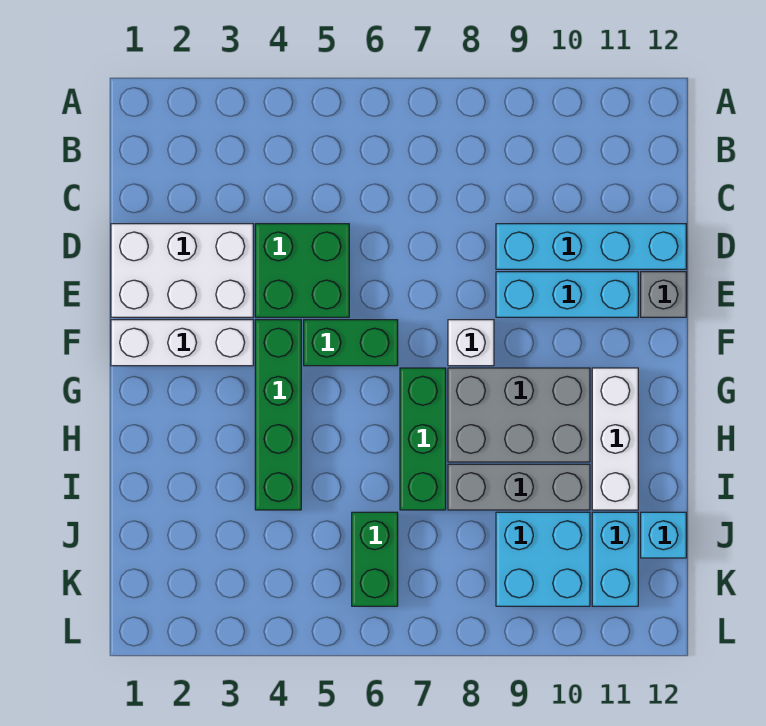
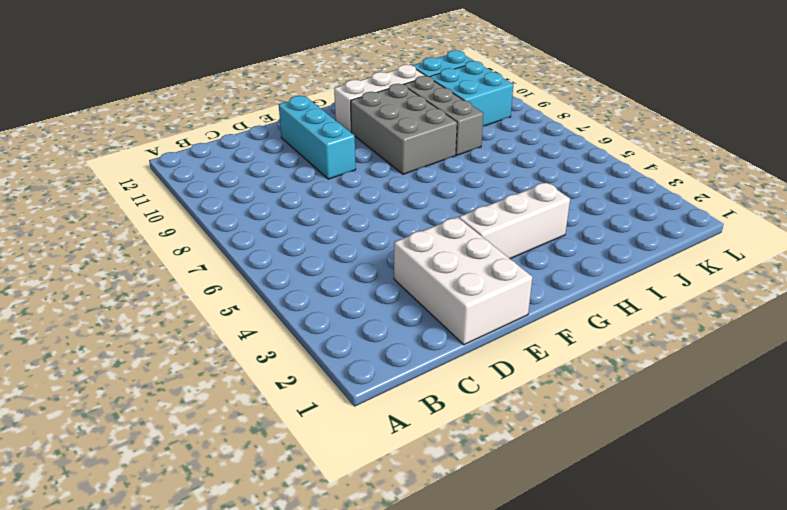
white 1x3 brick [459,182,570,259] -> white 1x3 brick turned to [111,320,253,366]
none -> green 2x2 brick [255,224,349,317]
none -> cyan 1x4 brick [496,224,686,269]
none -> grey 1x1 brick [641,272,686,317]

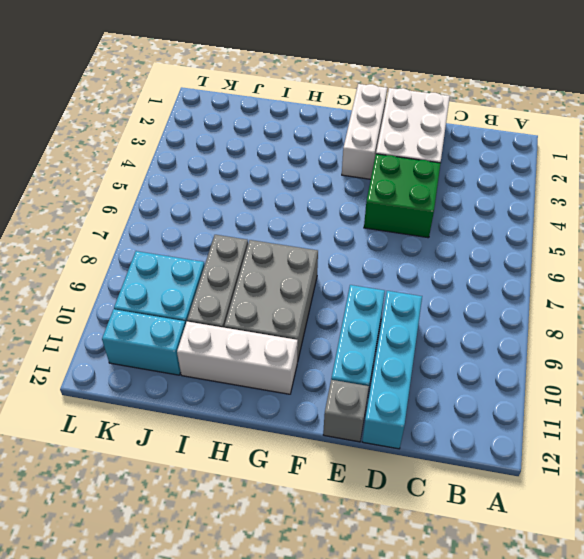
none -> green 1x4 brick [255,320,301,510]
none -> green 1x2 brick [304,320,398,366]
none -> white 1x1 brick [448,320,494,366]

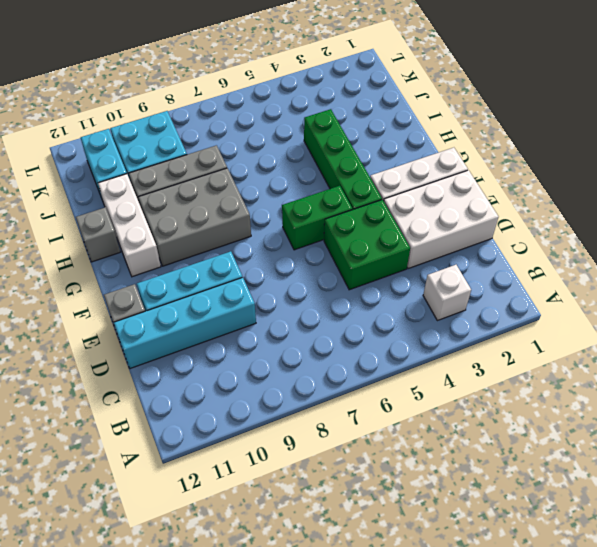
white 1x1 brick [423,265,471,321] -> white 1x1 brick moved to [448,320,494,366]
grey 1x1 brick [76,208,120,262] -> none
none -> green 1x3 brick [400,368,446,510]
none -> green 1x2 brick [352,512,398,606]
none -> cyan 1x1 brick [641,512,686,558]

